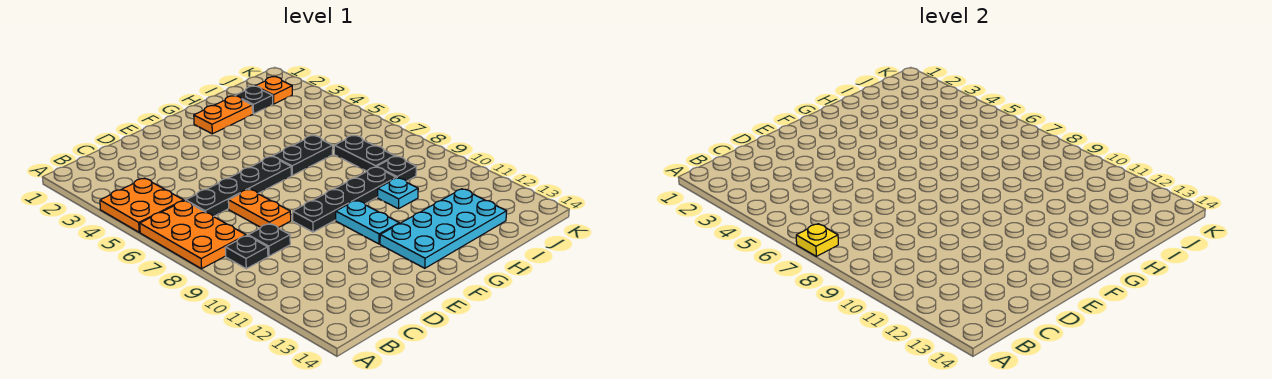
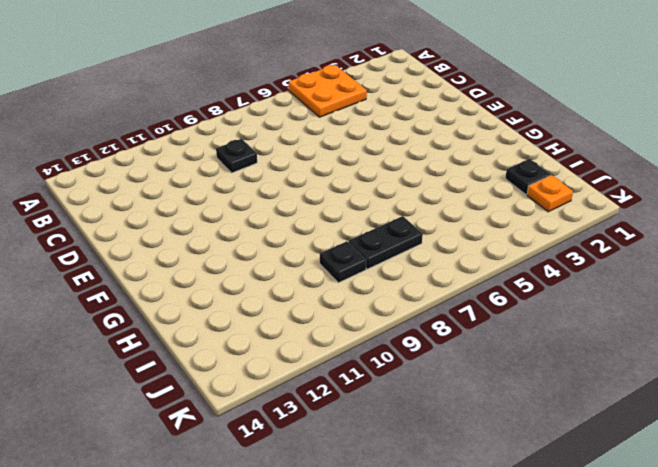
none -> orange 2x3 plate [140,201,246,269]
none -> black 1x1 plate [225,236,268,269]
none -> black 1x4 plate [186,157,291,217]

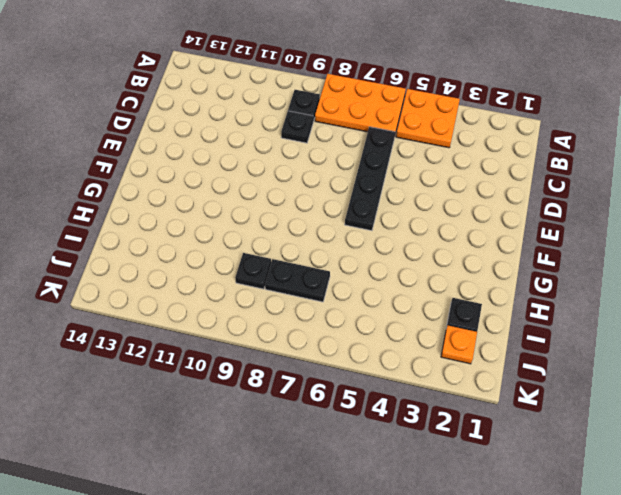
none -> orange 1x2 plate [228,189,291,228]
none -> black 1x4 plate [293,167,396,232]
none -> cyan 1x2 plate [336,200,399,244]

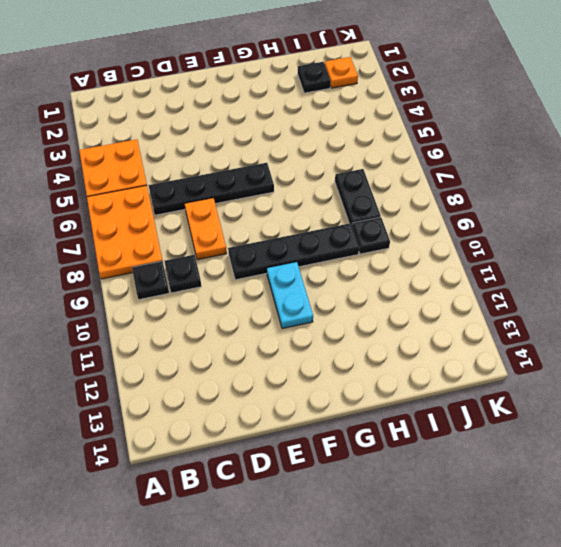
none -> cyan 2x4 plate [380,189,507,268]
none -> orange 1x2 plate [194,96,253,134]
none -> black 1x2 plate [273,136,333,175]

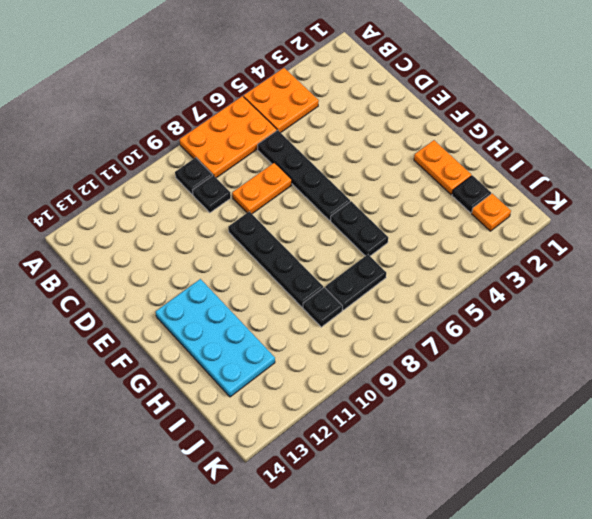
none -> cyan 1x2 plate [336,200,399,244]
none -> cyan 1x1 plate [378,178,418,209]
none -> yellow 1x1 plate [796,224,838,256]

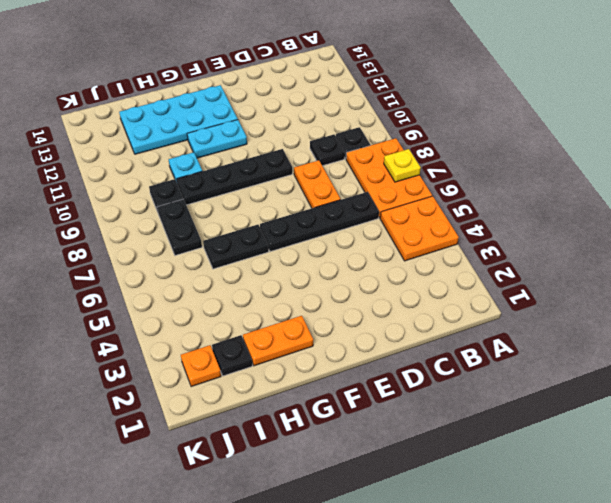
cyan 1x2 plate [187,120,247,158] -> cyan 1x2 plate turned to [336,200,399,244]

